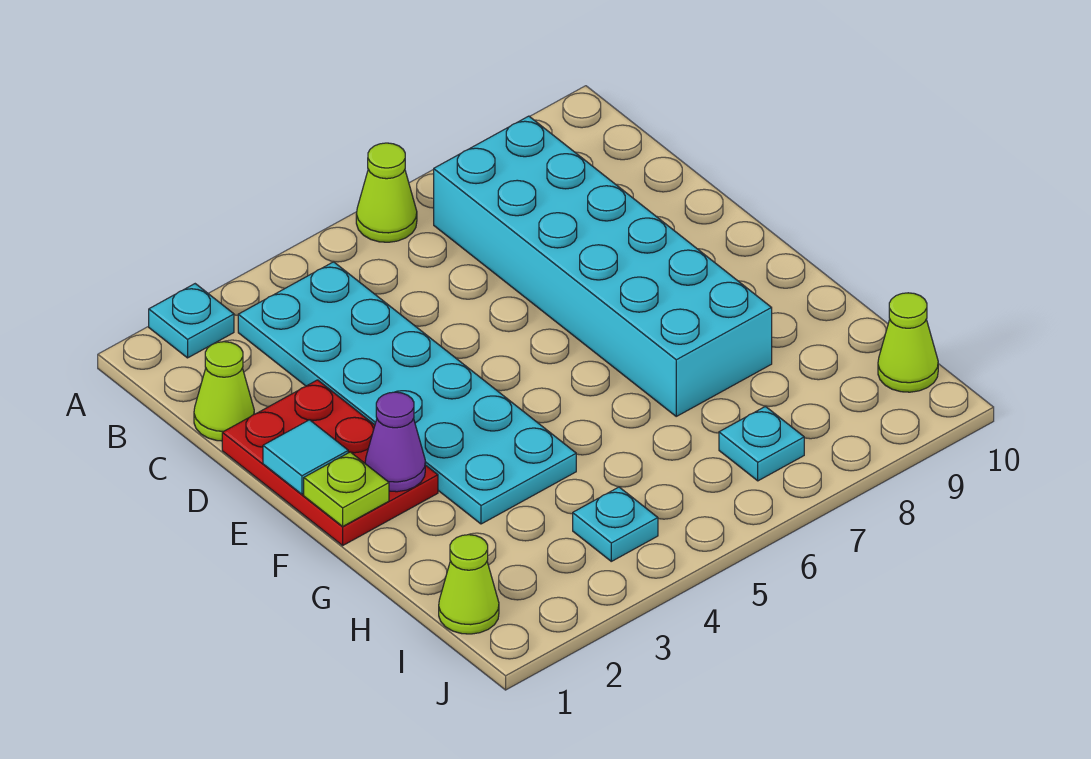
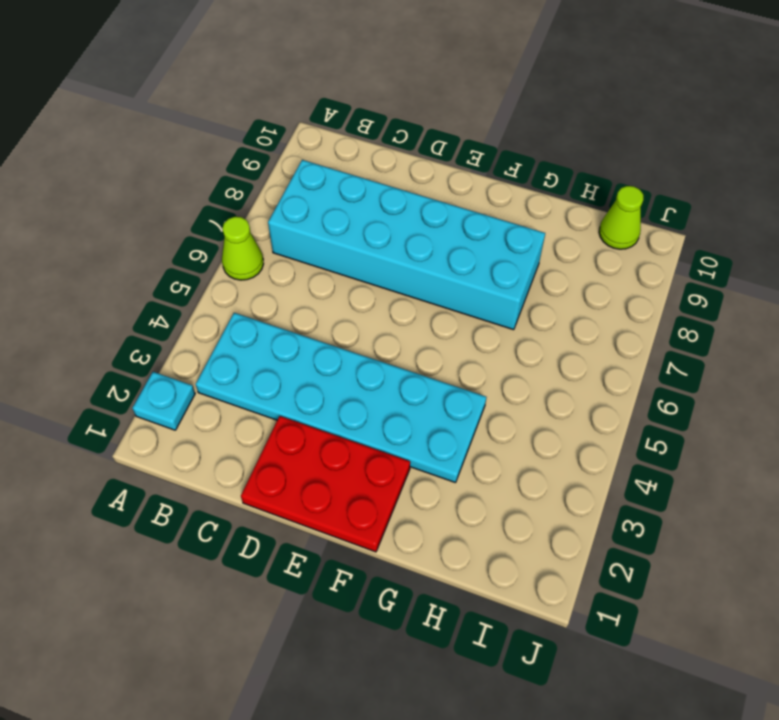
none -> lime 1x1 cone [194,342,254,441]
none -> lime 1x1 cone [439,535,499,634]
none -> cyan 1x1 plate [573,487,658,561]

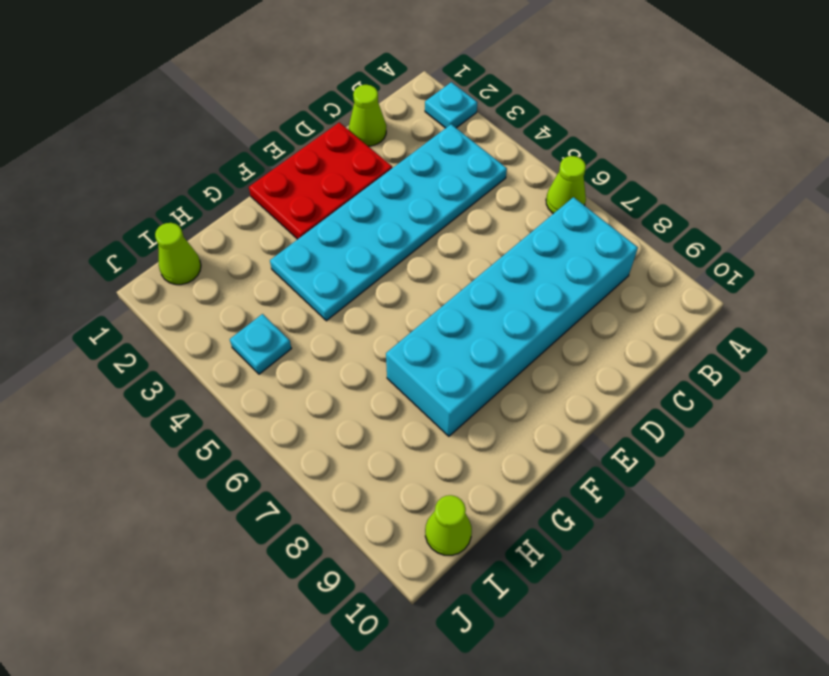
none -> cyan 1x1 plate [719,406,804,481]
none -> cyan 1x1 tile [263,420,348,494]
none -> lime 1x1 plate [304,452,389,526]

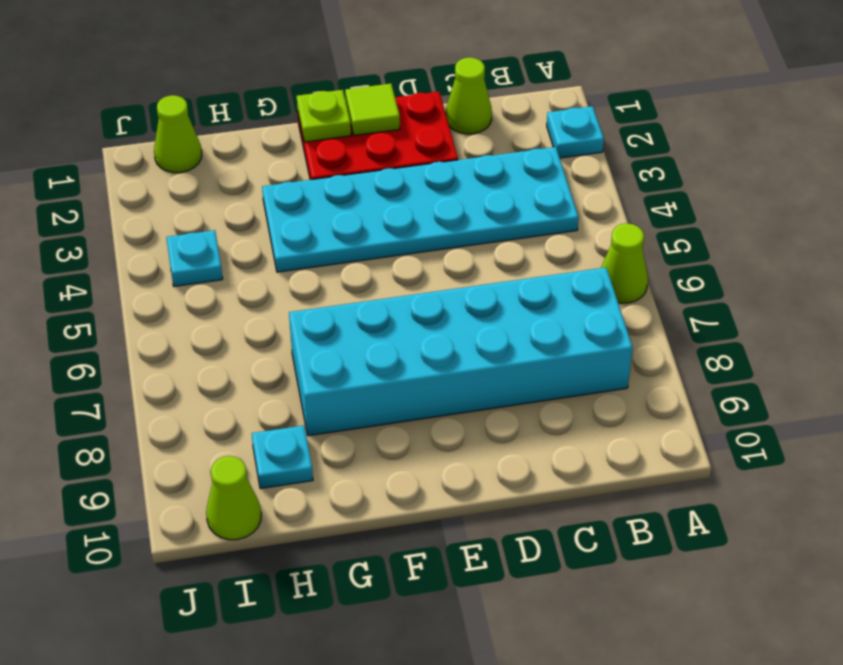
lime 1x1 tile [345,84,400,135] -> cyan 1x1 tile [263,420,348,494]
cyan 1x1 plate [252,425,313,489] -> cyan 1x1 plate moved to [719,406,804,481]
none -> purple 1x1 cone [365,392,425,492]

